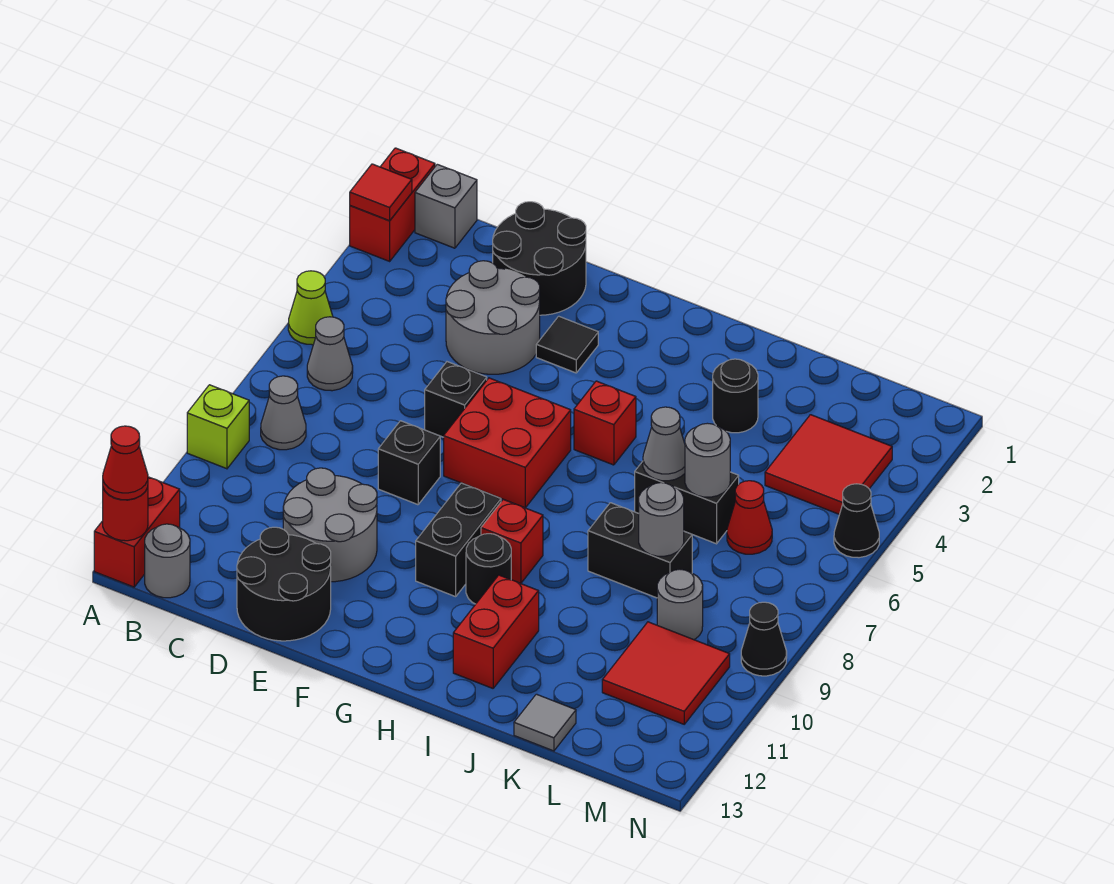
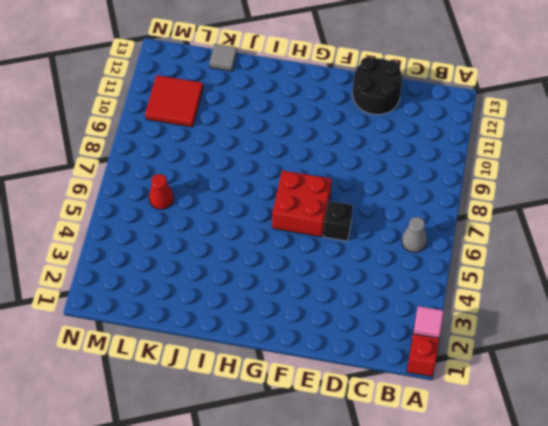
pink 1x1 tile [413,306,444,338] -> red 1x1 tile [350,164,412,221]
none -> lime 1x1 cone [288,271,333,345]
none -> lime 1x1 brick [187,385,249,469]
none -> red 1x2 brick [94,477,180,587]
none -> grey 1x1 brick [415,164,477,248]

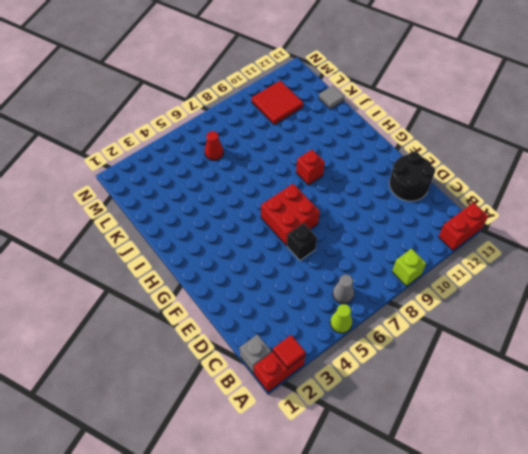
none -> grey 1x1 cone [261,376,306,450]
none -> grey 1x1 round brick [145,524,190,598]
none -> black 2x2 round brick [493,202,586,315]
none -> grey 2x2 round brick [446,261,540,374]

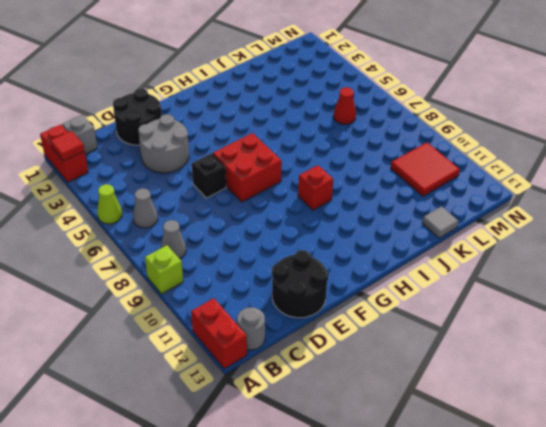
none -> grey 2x2 round brick [283,468,377,582]
none -> black 1x1 brick [378,421,440,505]
none -> black 1x1 tile [536,316,598,373]
none -> black 1x2 brick [416,483,501,597]

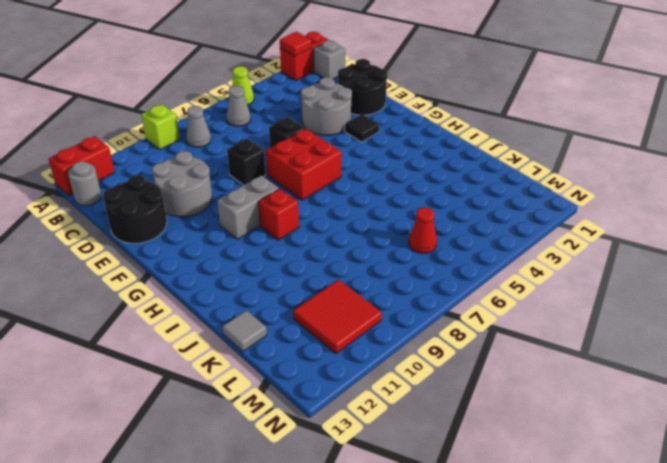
grey 1x2 brick [217,175,279,239] -> black 1x2 brick [416,483,501,597]
none -> red 1x1 brick [574,381,636,465]
none -> black 1x1 round brick [466,534,511,604]
none -> red 1x2 brick [453,575,539,688]
none -> black 1x1 round brick [713,359,758,433]

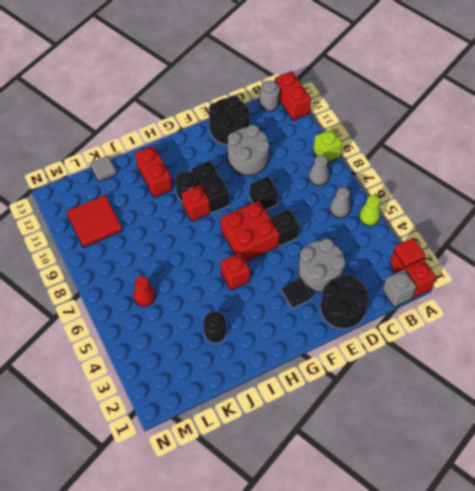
none -> black 1x2 brick [635,461,739,544]
none -> black 1x2 brick [588,503,692,598]
none -> red 2x2 tile [765,415,892,514]
none -> grey 1x1 round brick [657,569,703,640]

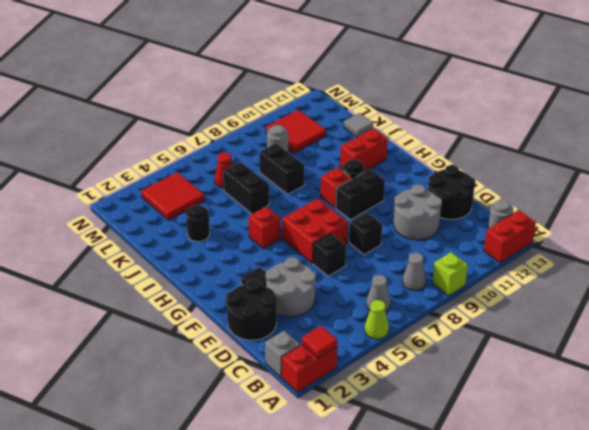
none -> black 1x1 cone [834,484,879,558]
none -> black 1x1 cone [741,602,787,676]
none -> red 1x1 round brick [103,487,148,541]
none -> grey 1x1 cone [643,407,685,481]

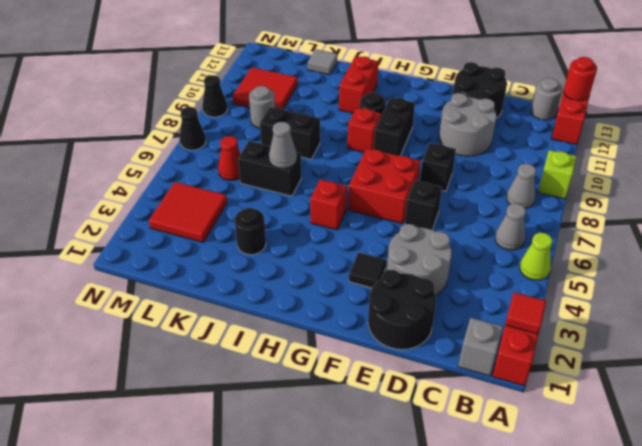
black 1x1 cone [180,107,206,150] -> black 1x1 cone moved to [834,484,879,558]
none -> grey 1x1 round brick [685,423,730,497]
none -> grey 1x1 round brick [638,483,684,556]
none -> red 1x1 cone [103,426,148,500]

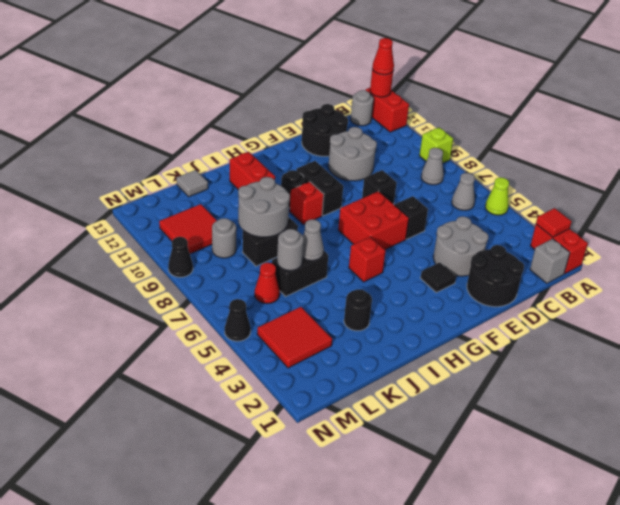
grey 2x2 round brick [238,177,290,237] -> grey 1x1 round brick [638,483,684,556]

